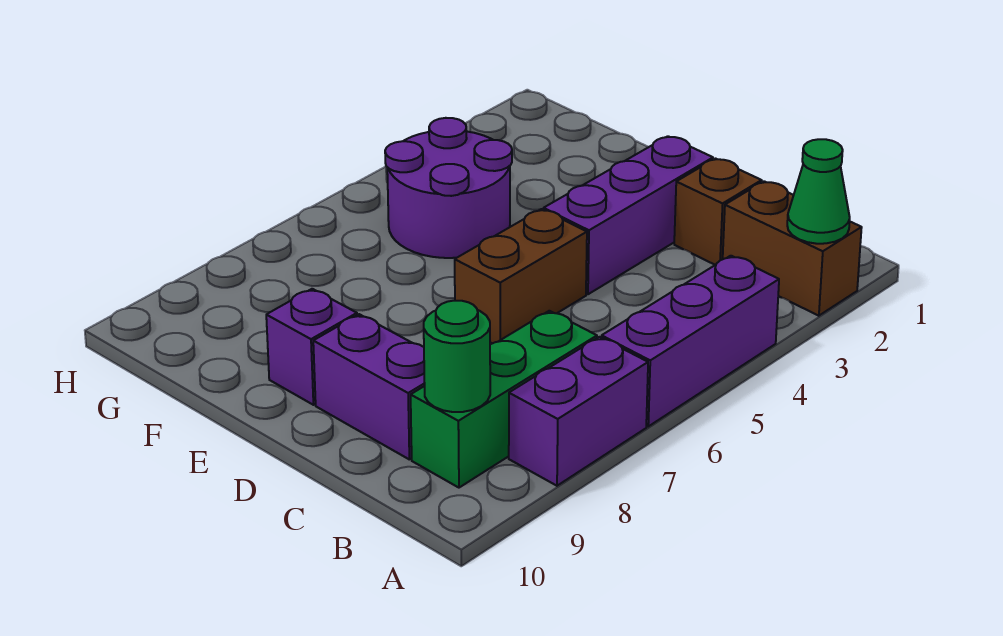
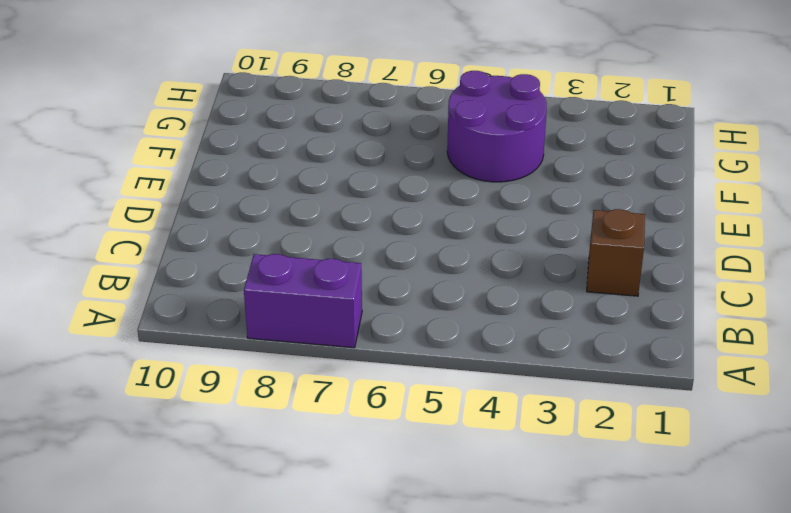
none -> brown 1x2 brick [723,181,862,316]
none -> purple 1x3 brick [602,256,779,426]
none -> green 1x3 brick [411,311,597,488]

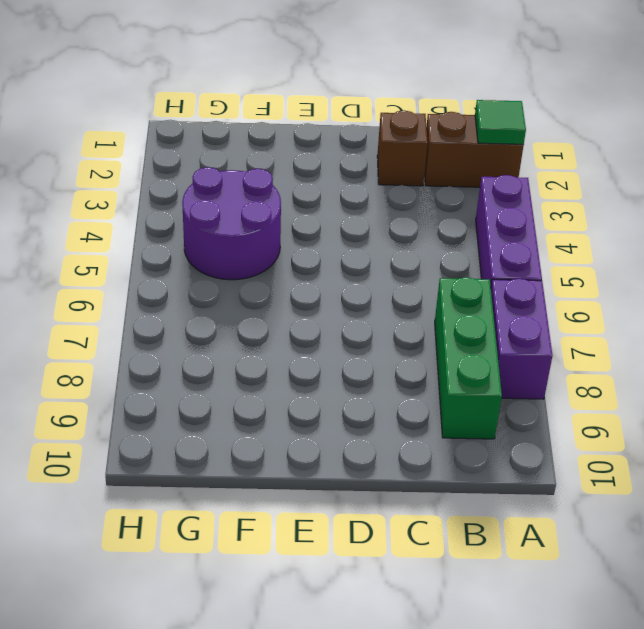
green 1x1 tile [475,100,526,144] -> green 1x1 cone [787,139,850,244]
none -> purple 1x2 brick [313,314,425,459]
none -> purple 1x3 brick [544,136,713,294]
none -> brown 1x2 brick [455,209,587,343]

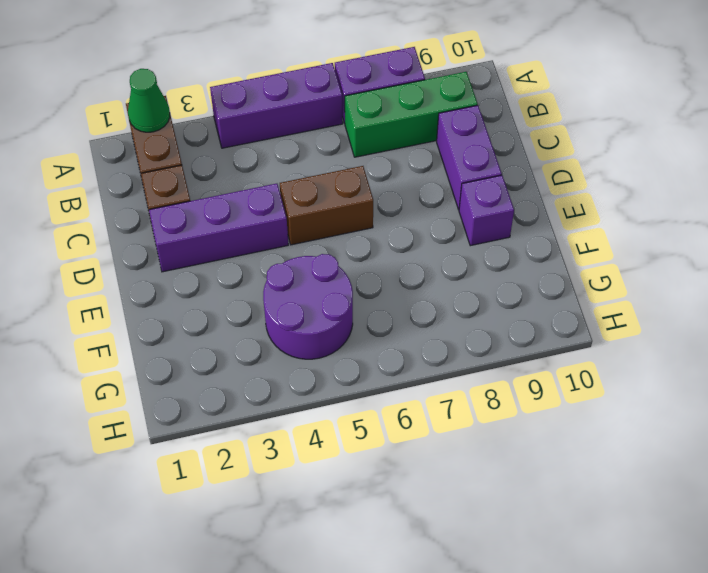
none -> green 1x1 round brick [424,301,490,412]

